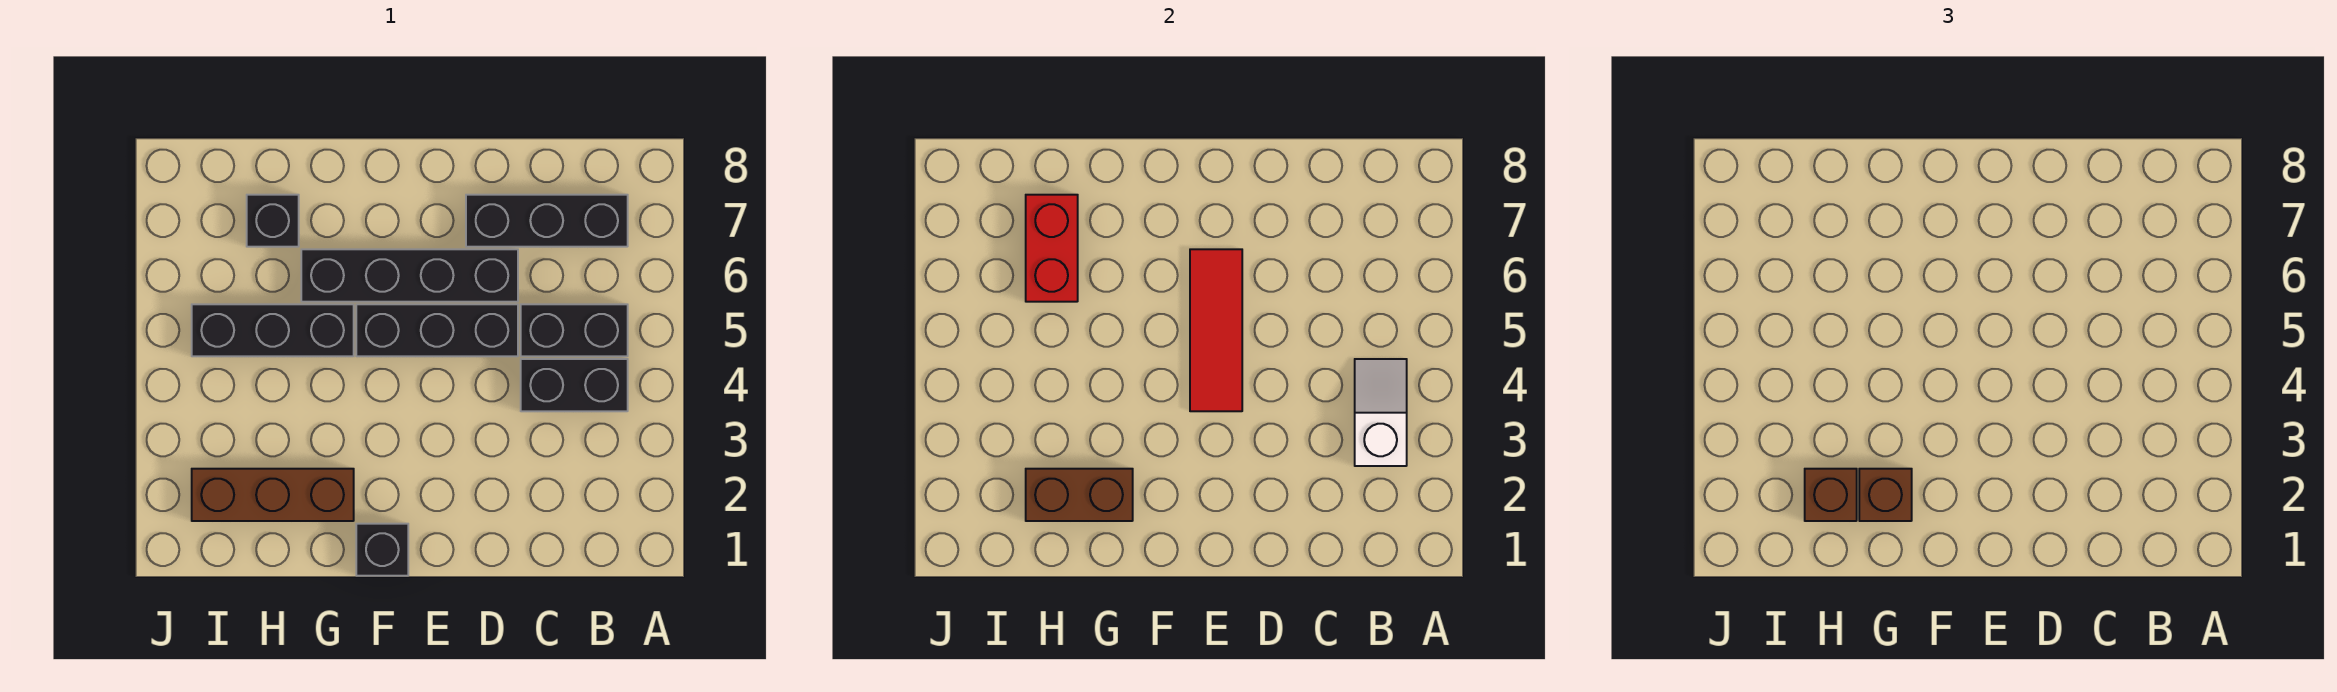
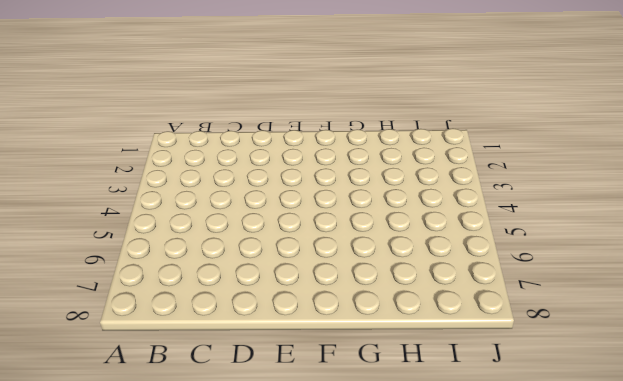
none -> black 1x2 brick [521,359,628,411]
none -> black 1x2 brick [521,304,628,356]
none -> black 1x3 brick [466,195,628,247]

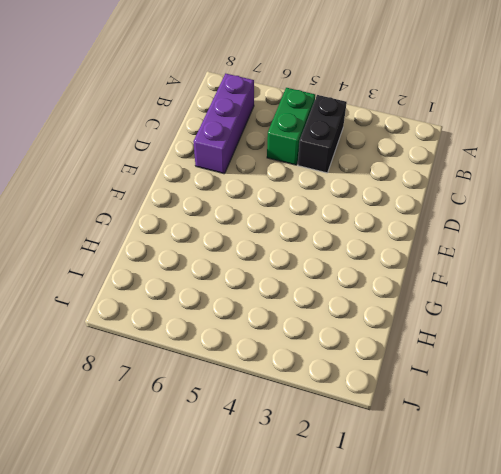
green 1x2 brick [267,88,315,165] -> black 1x2 brick [521,304,628,356]
purple 1x3 brick [193,74,254,174] -> black 1x3 brick [466,195,628,247]
none -> black 1x3 brick [356,304,518,356]
none -> black 1x4 brick [301,249,518,302]
none -> black 1x1 brick [356,524,408,576]

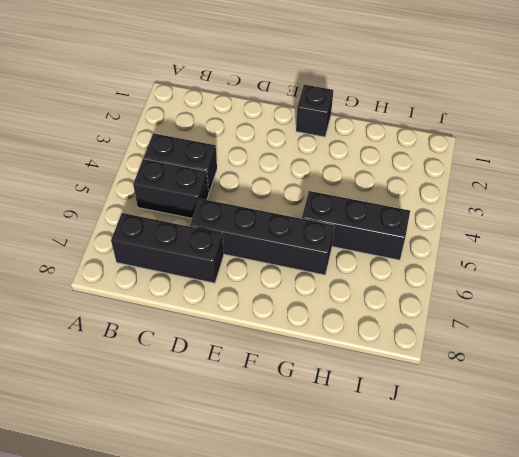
none -> black 1x3 brick [356,304,518,356]
none -> brown 1x3 brick [192,469,354,521]
none -> black 1x1 brick [247,195,299,247]

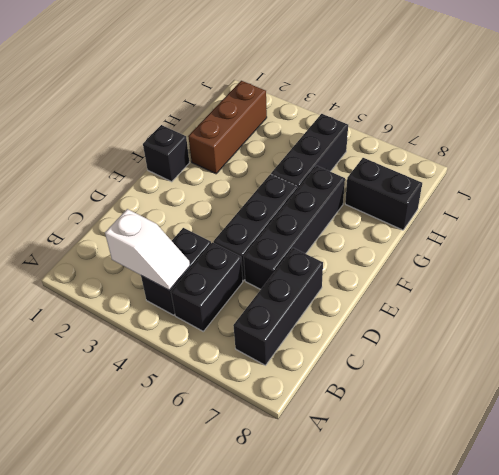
black 1x2 brick [345,158,422,230] -> black 1x1 brick [247,195,299,247]
none -> red 1x3 tile [1190,249,1242,411]
none -> brown 1x2 brick [1026,469,1133,521]
none -> red 1x2 brick [1026,195,1078,302]

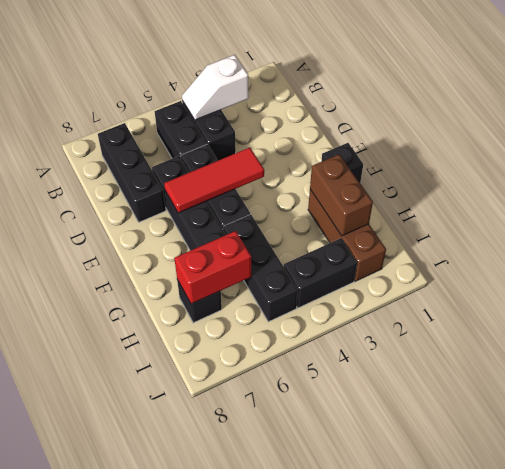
black 1x2 brick [284,238,357,308] -> none
none -> brown 1x1 brick [1859,469,1912,521]
none -> brown 1x1 brick [1805,469,1857,521]

